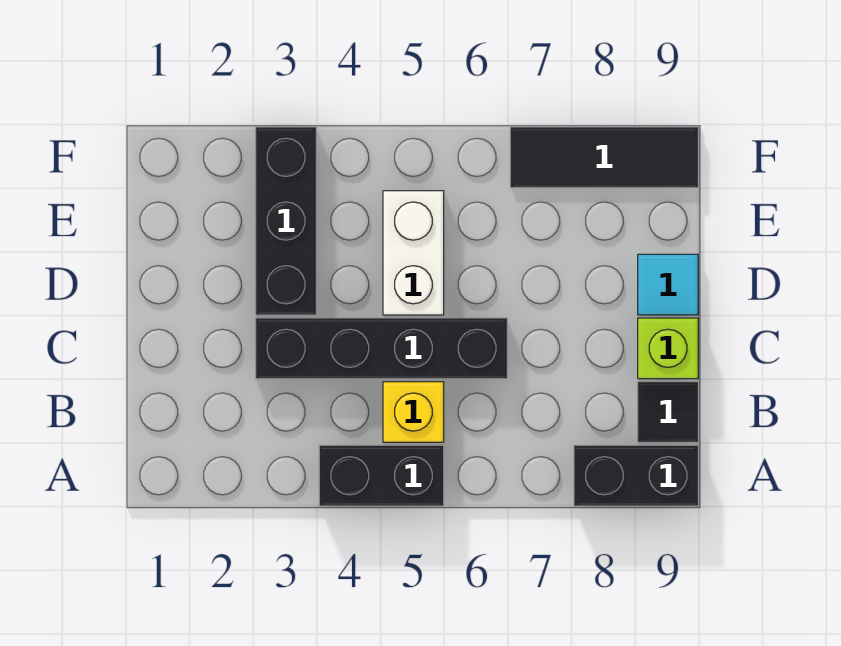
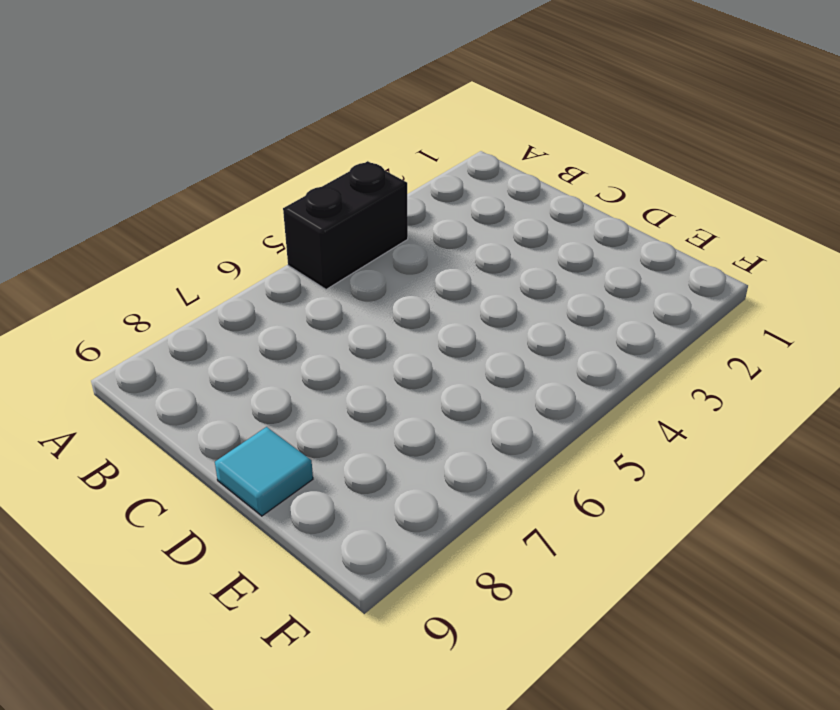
none -> black 1x2 brick [574,445,698,506]
none -> yellow 1x1 brick [383,382,444,442]

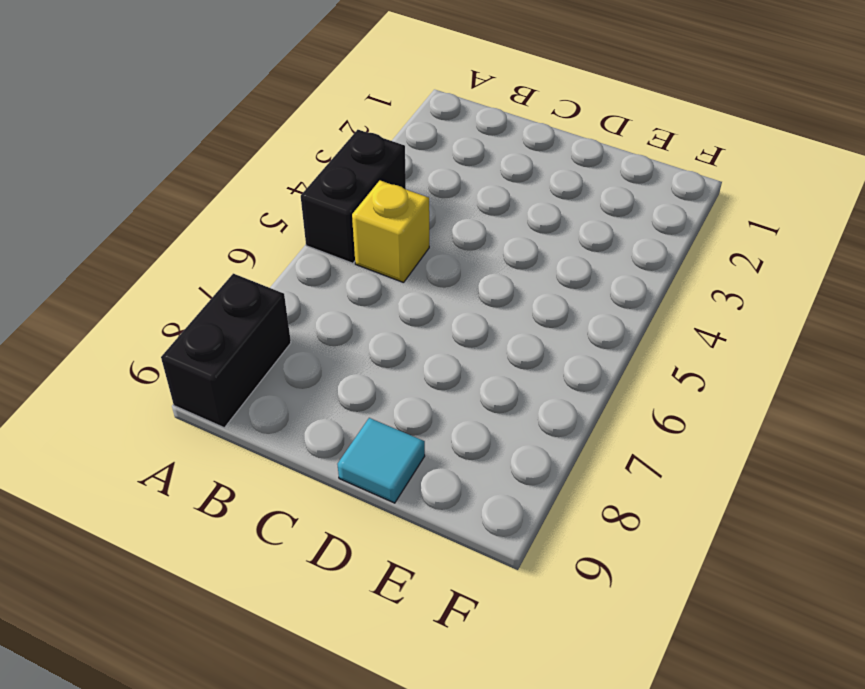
none -> black 1x1 tile [638,382,698,442]
none -> black 1x4 brick [256,318,507,379]

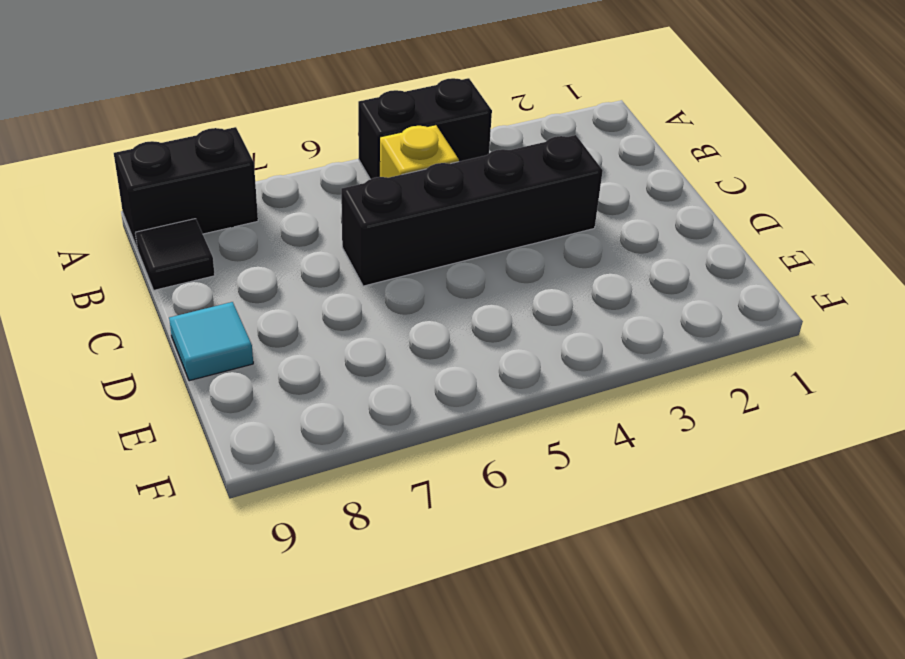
none -> lime 1x1 brick [638,318,698,379]
none -> black 1x3 brick [256,127,316,315]

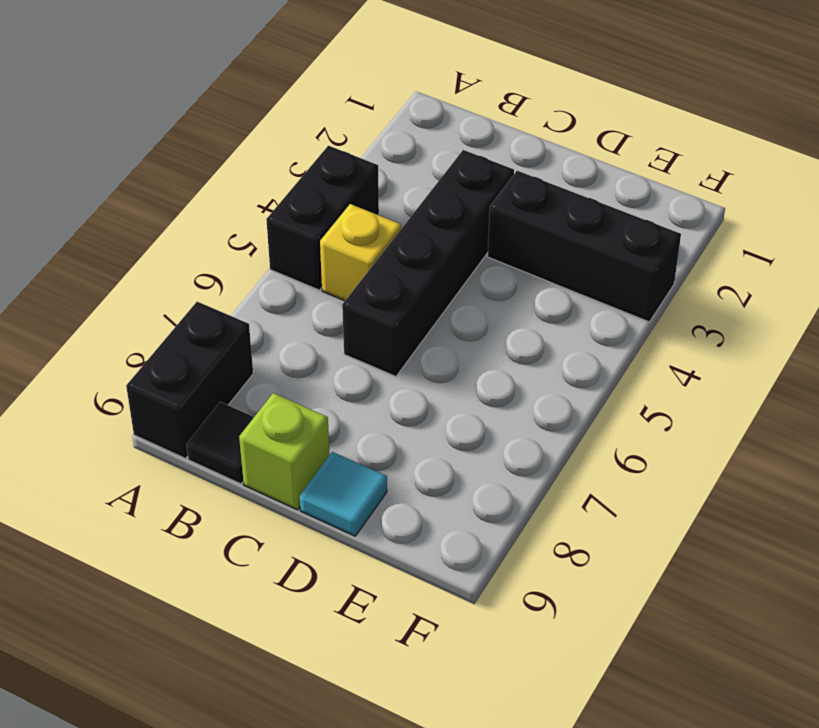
none -> white 1x2 brick [383,191,444,315]
none -> black 1x3 tile [510,127,698,188]

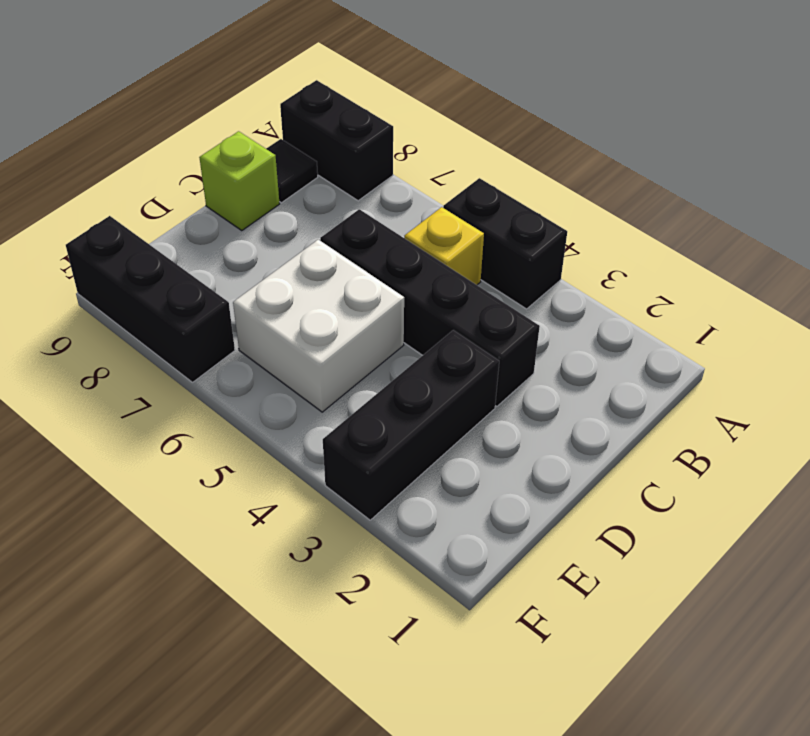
white 2x2 brick [233,240,404,412] -> white 1x2 brick [383,191,444,315]
black 1x3 brick [66,216,235,382] -> black 1x3 tile [510,127,698,188]
none -> cyan 1x1 tile [638,254,698,315]

